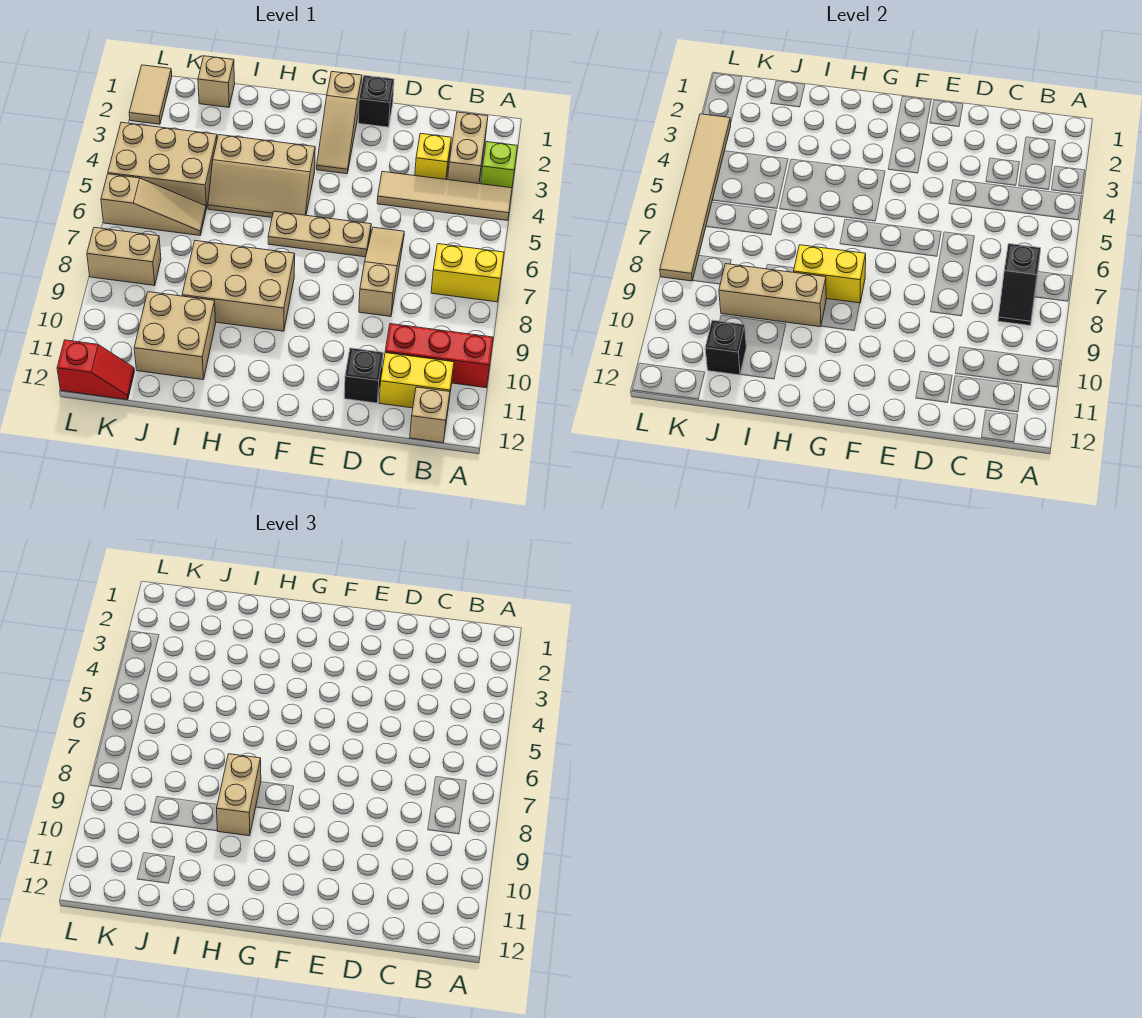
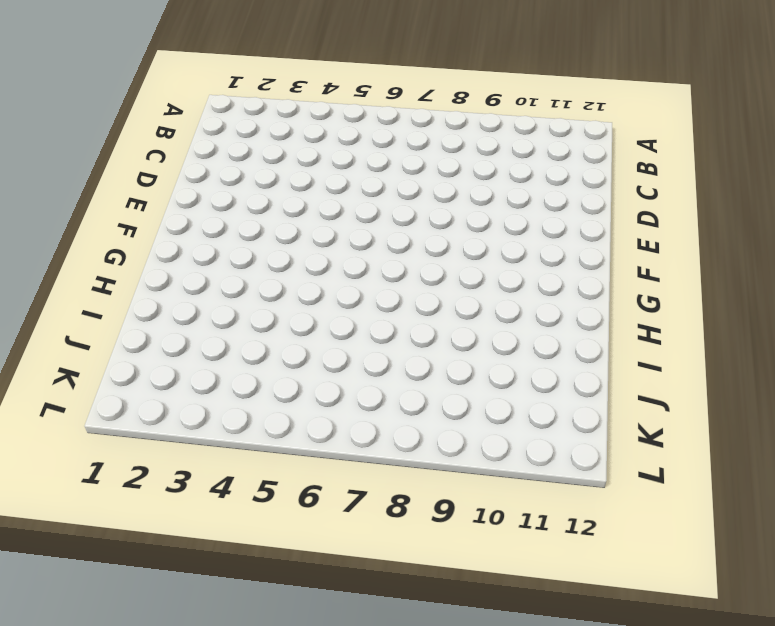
none -> lime 1x1 brick [481,142,518,188]
none -> tan 1x4 tile [377,172,512,221]
none -> yellow 1x2 brick [431,244,504,302]

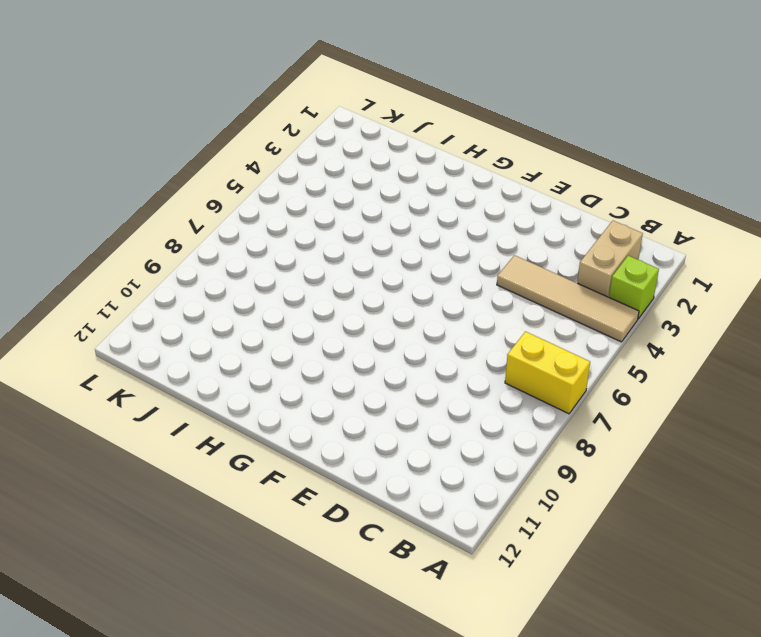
none -> red 1x3 brick [385,324,493,388]
none -> yellow 1x2 brick [379,353,454,408]
none -> tan 1x1 brick [410,387,450,443]

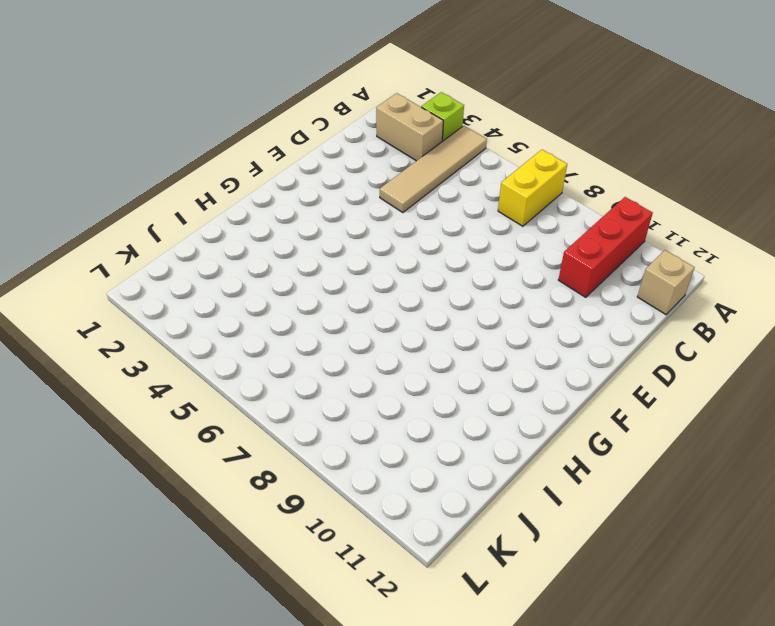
none -> yellow 1x2 brick [379,353,454,408]
none -> yellow 1x1 brick [415,133,451,179]
none -> tan 1x3 slope [359,227,404,317]

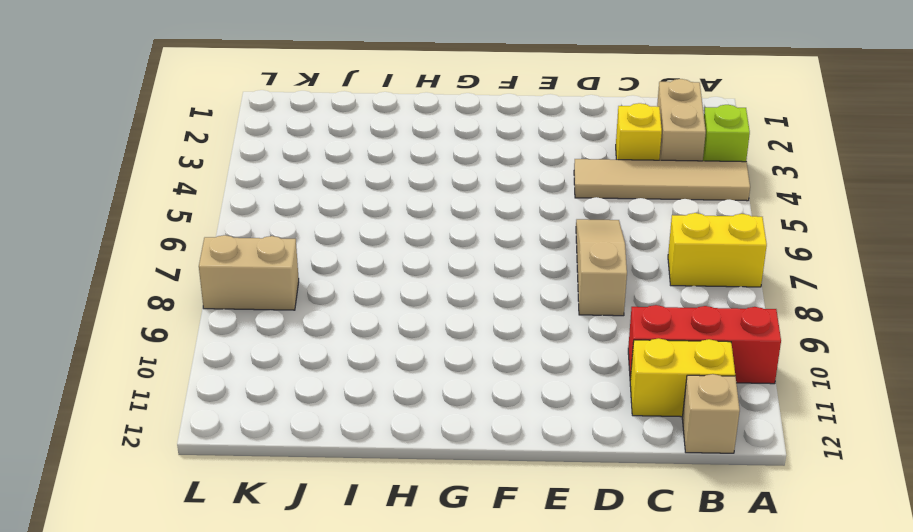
none -> black 1x1 brick [344,348,383,403]
none -> black 1x1 brick [358,75,394,127]
none -> tan 1x3 plate [268,211,371,257]

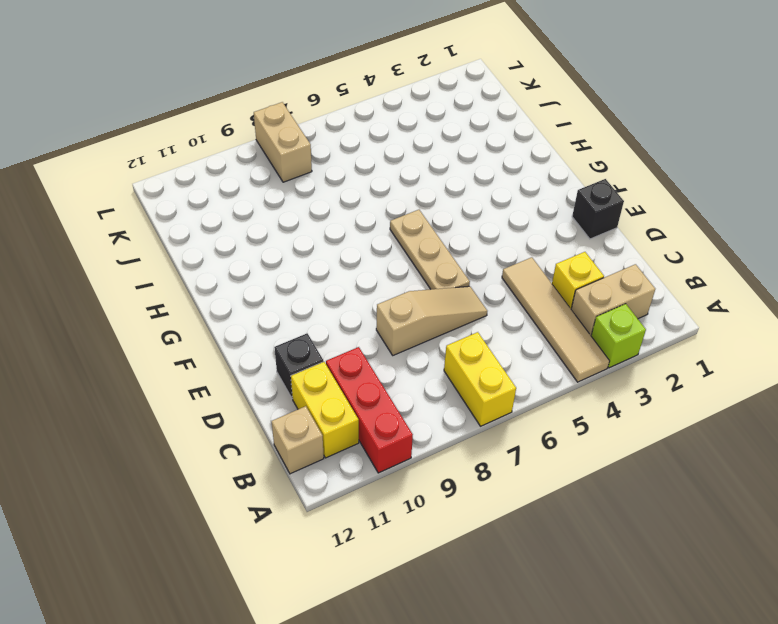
none -> tan 1x3 slope [317,72,362,174]
none -> tan 2x3 slope [208,135,315,217]
none -> tan 2x3 brick [182,241,295,331]

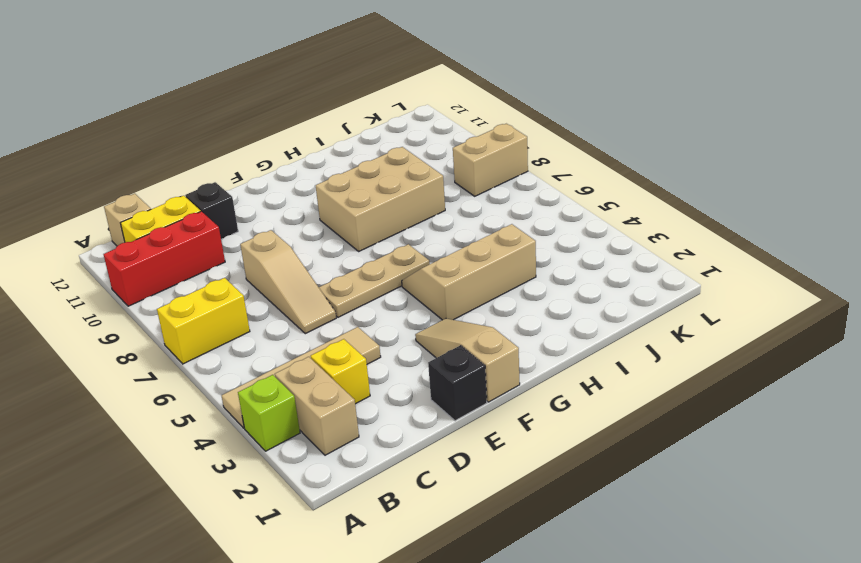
none -> tan 2x2 brick [134,292,216,380]
none -> tan 1x1 brick [198,56,235,107]
none -> tan 2x3 brick [108,122,217,209]

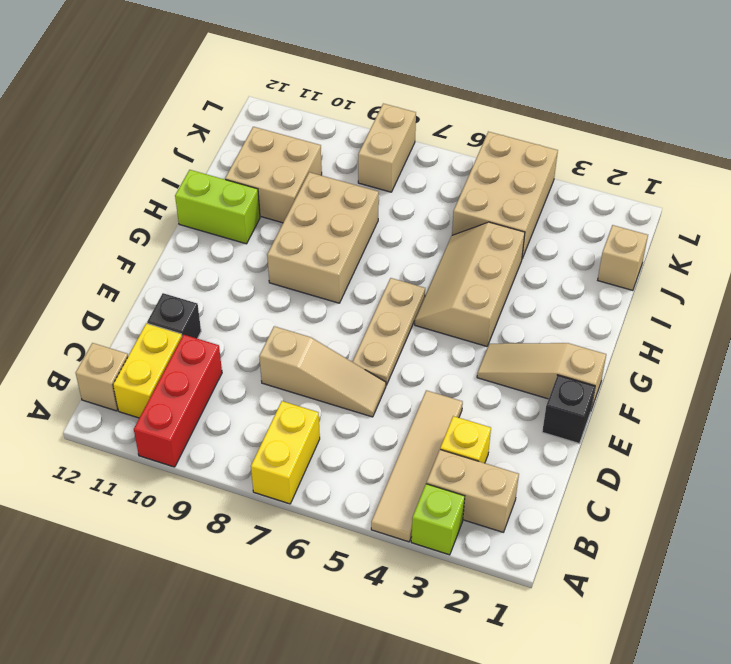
lime 1x2 brick [175,170,260,244] -> none
none -> tan 1x3 slope [101,174,206,235]
none -> red 1x2 slope [57,340,134,400]
none -> tan 1x2 tile [129,65,172,124]

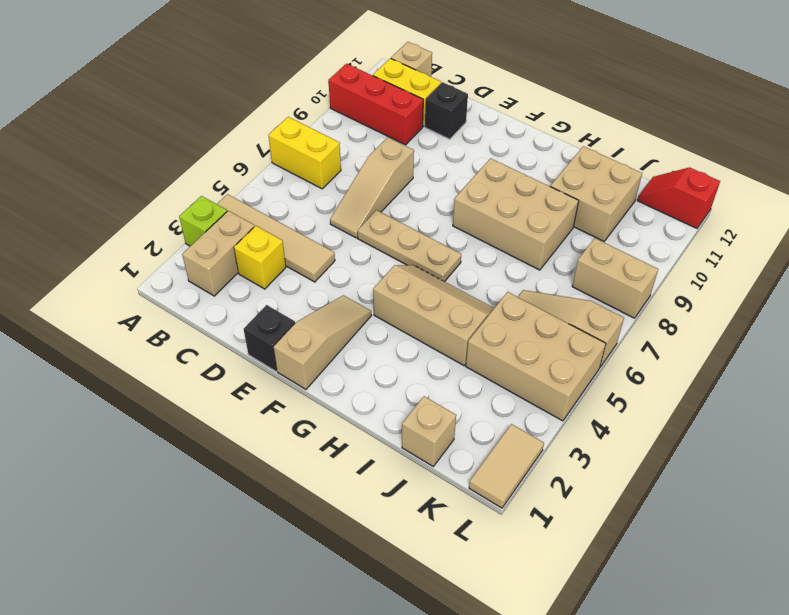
none -> black 1x2 slope [998,244,1041,325]
none -> yellow 1x2 brick [794,245,866,303]
none -> tan 1x3 brick [719,264,826,327]

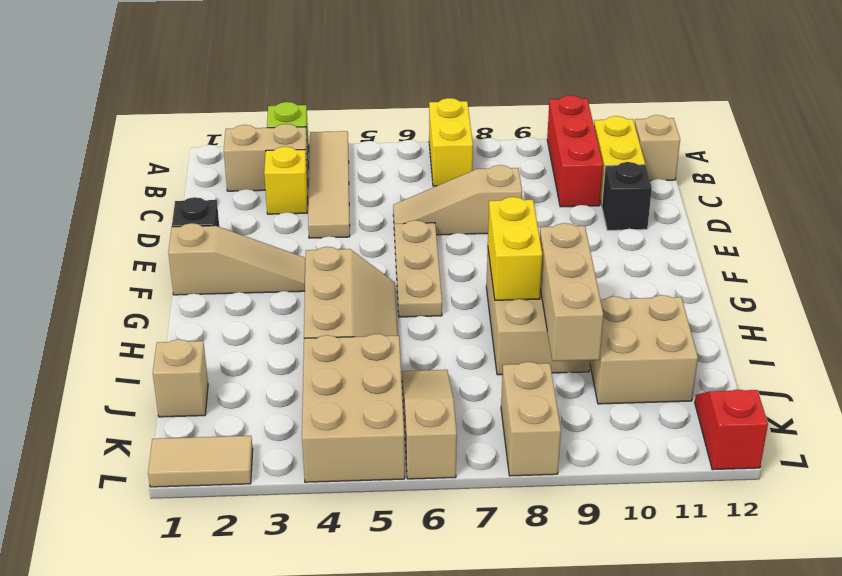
none -> black 1x2 slope [998,244,1041,325]
none -> black 1x1 brick [705,320,746,375]
none -> tan 1x6 tile [660,114,731,281]

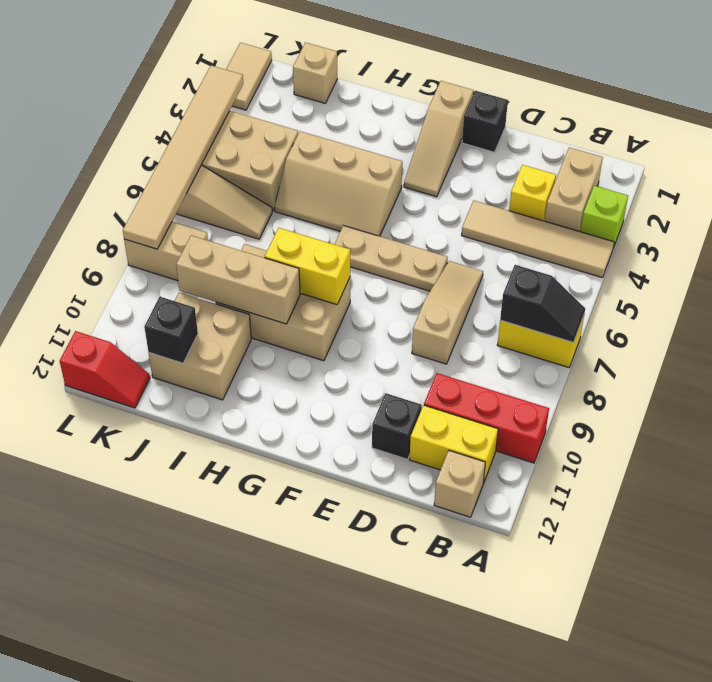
black 1x2 slope [500,265,585,343] -> black 1x2 slope turned to [998,244,1041,325]
none -> tan 1x2 brick [217,754,261,836]

